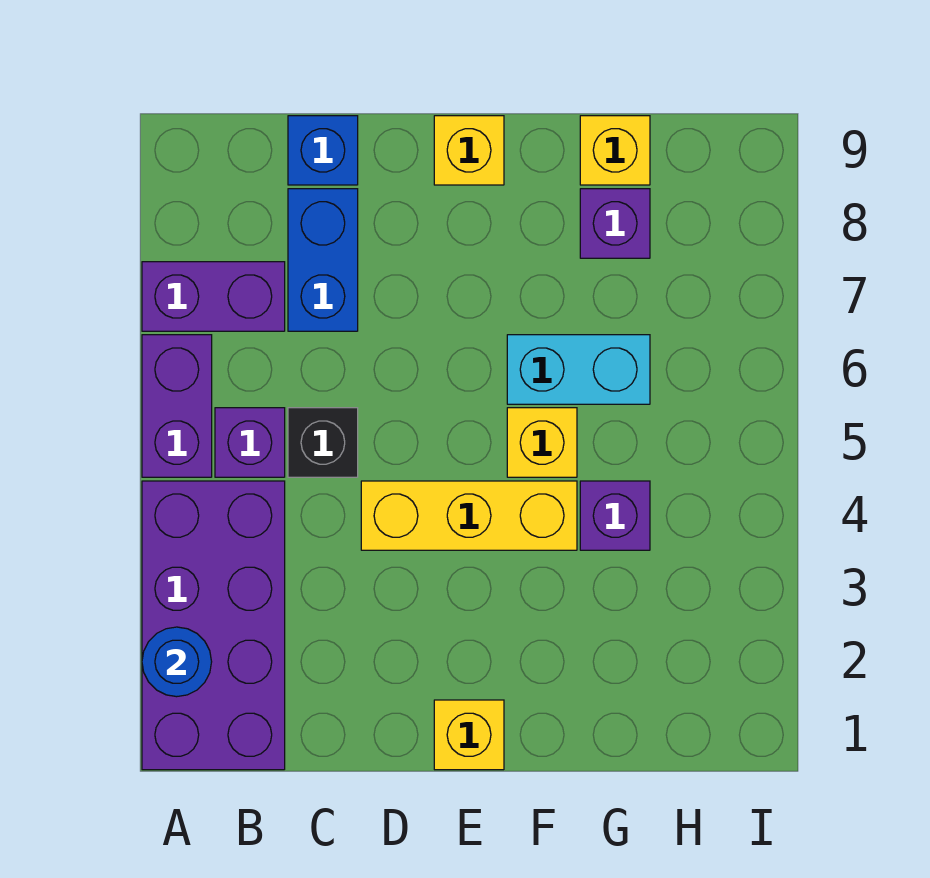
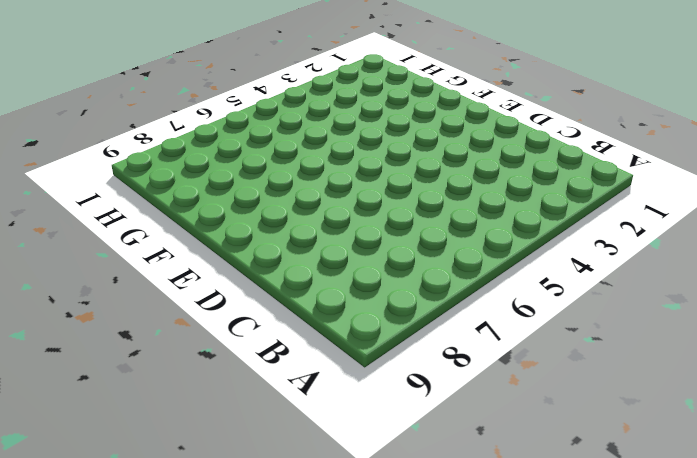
none -> purple 2x4 brick [142,481,285,770]
none -> purple 1x2 brick [142,335,212,477]
none -> purple 1x2 brick [142,262,285,331]

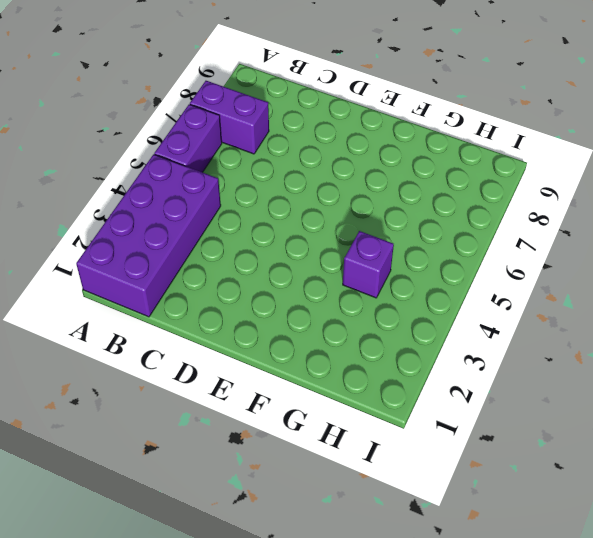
none -> purple 1x1 brick [215,408,285,477]
none -> black 1x1 brick [288,408,358,477]
none -> blue 1x2 brick [288,189,358,331]

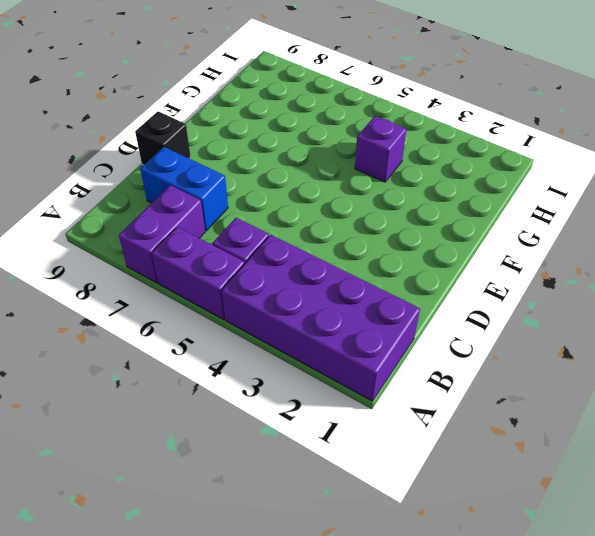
black 1x1 brick [135,111,191,165] -> black 1x1 brick moved to [288,408,358,477]
none -> blue 1x1 brick [288,116,358,185]
none -> yellow 1x3 brick [361,481,577,550]
none -> yellow 1x1 brick [434,700,504,770]

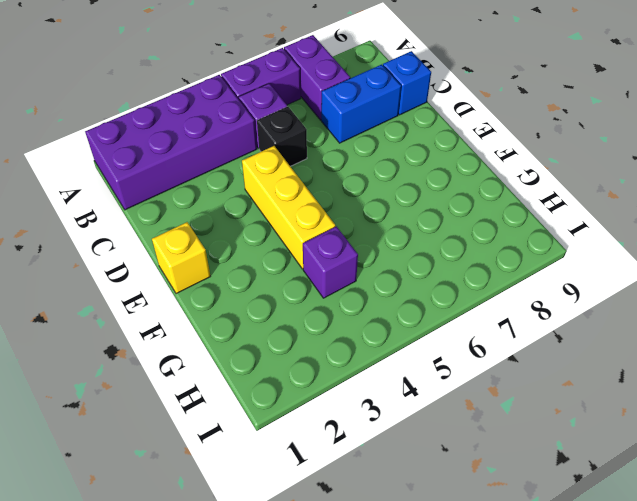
none -> yellow 1x1 brick [434,116,504,185]
none -> yellow 1x1 brick [507,408,577,477]
none -> cyan 1x2 brick [507,335,650,404]

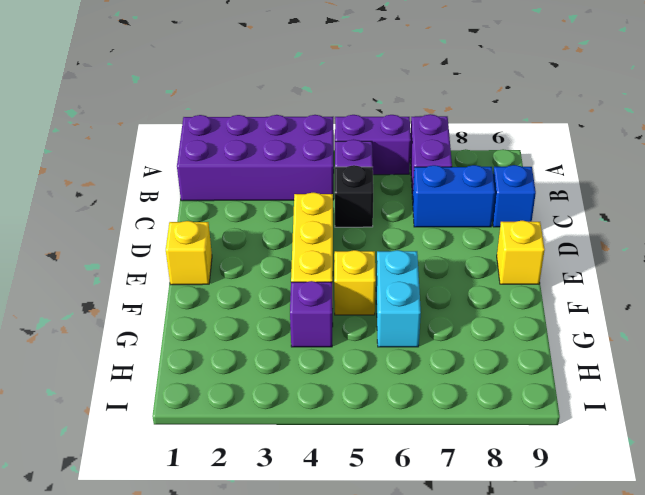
none -> purple 1x1 brick [580,189,650,258]
none -> yellow 1x1 brick [580,116,650,185]
none -> blue 1x1 round brick [142,627,212,697]

